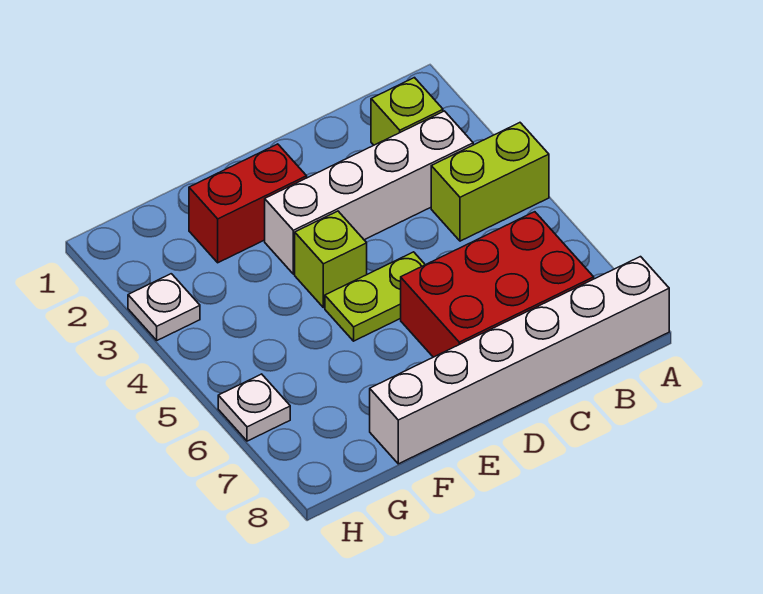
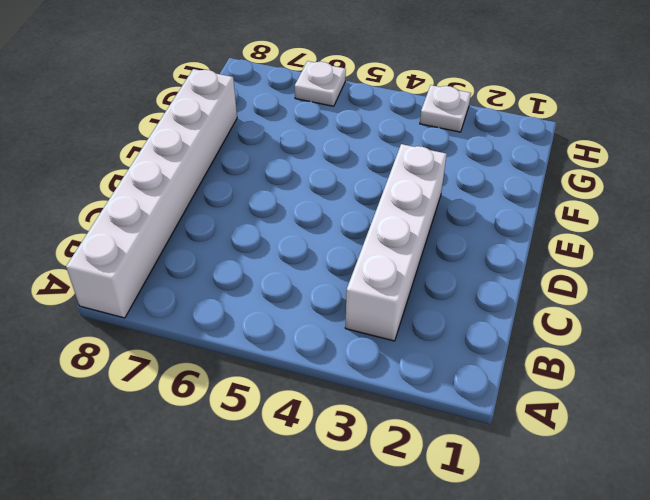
none -> lime 1x2 brick [431,123,549,241]
none -> lime 1x1 brick [371,78,443,145]

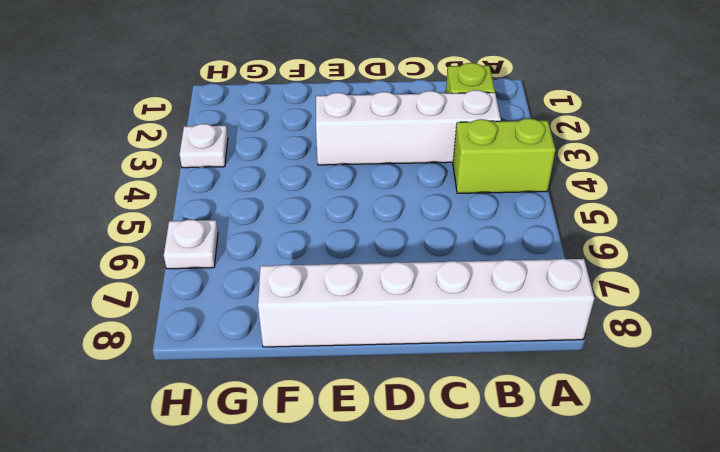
none -> red 2x3 brick [401,212,594,357]
none -> lime 1x2 plate [325,252,425,341]

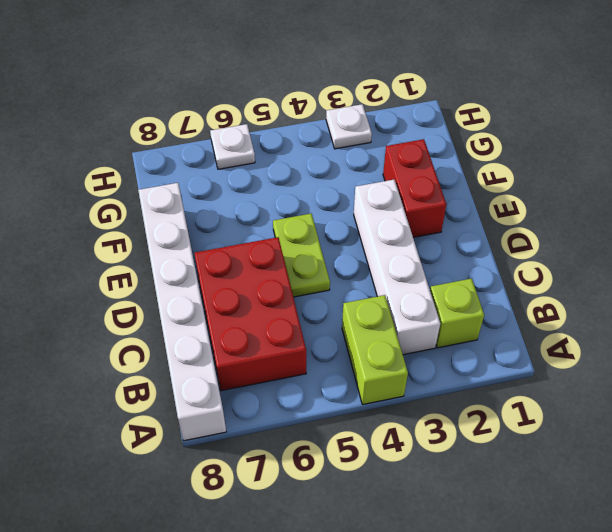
none -> lime 1x1 brick [295,211,367,308]

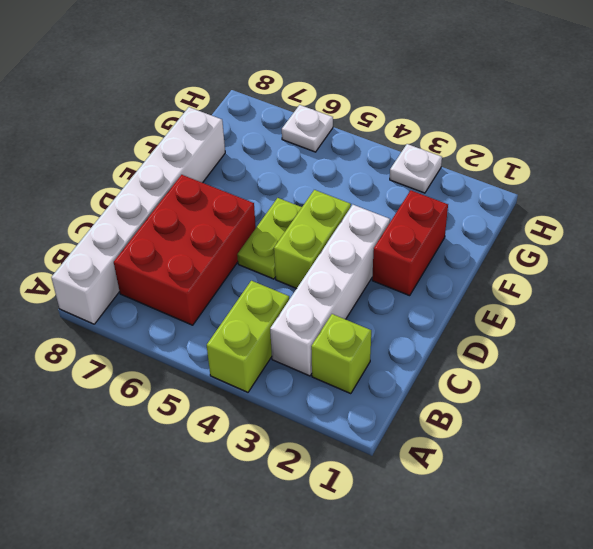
lime 1x2 brick [274,190,351,289] -> lime 1x1 brick [295,211,367,308]

